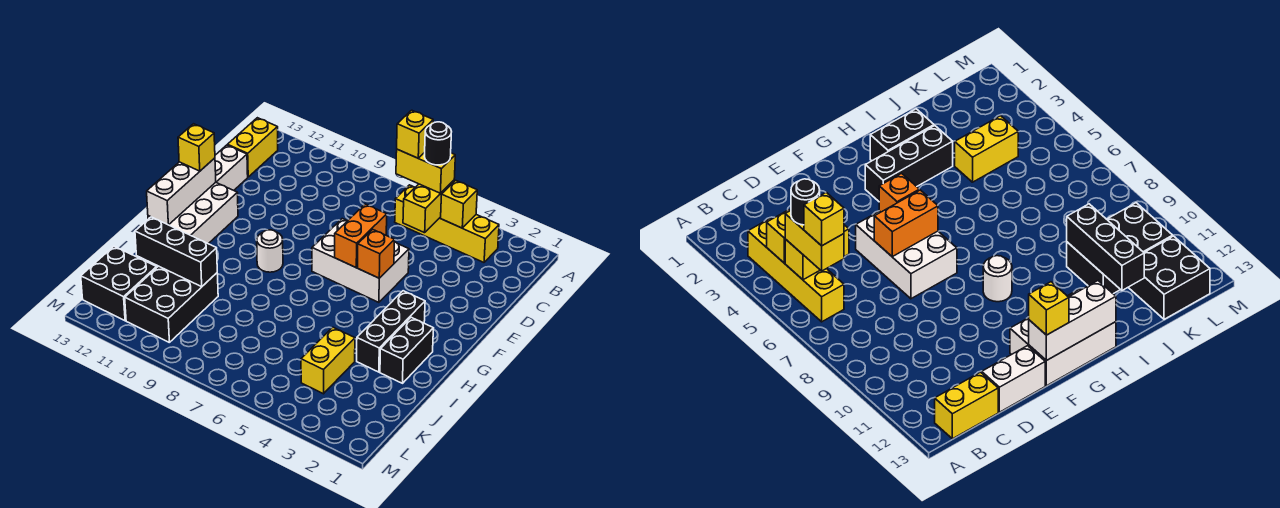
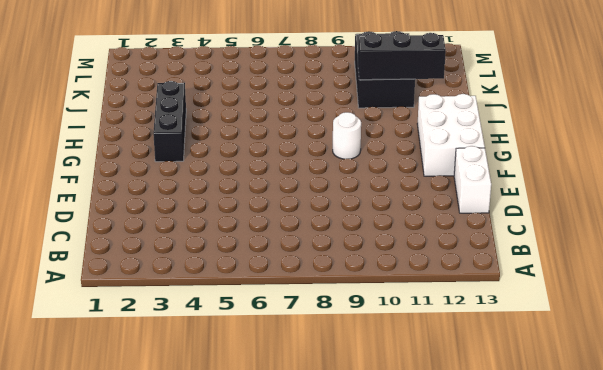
none -> yellow 1x4 brick [395,185,499,262]
none -> yellow 1x2 brick [227,118,278,177]
none -> white 2x3 brick [312,219,409,302]

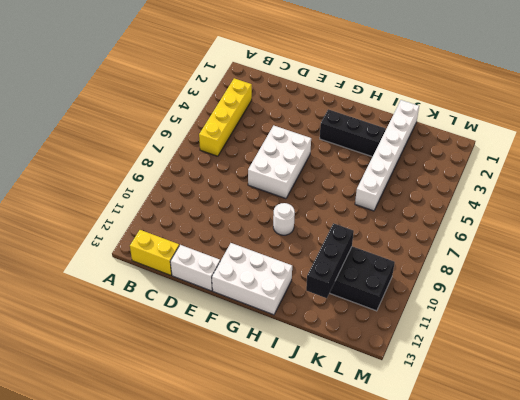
white 1x6 brick [355,100,419,211] -> yellow 1x2 brick [301,327,355,394]
none -> black 1x2 brick [380,317,433,383]
none -> black 2x2 brick [81,246,157,321]
none -> yellow 1x1 brick [441,180,477,228]

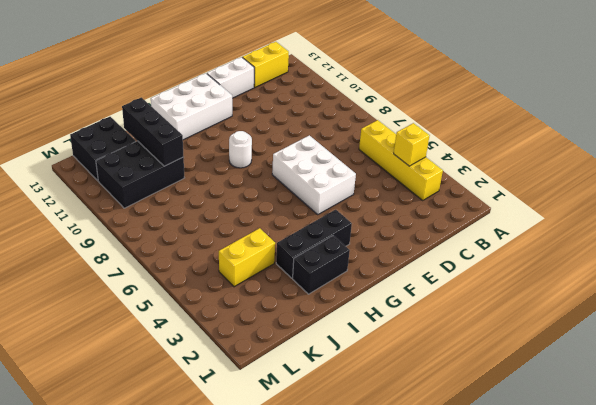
none -> yellow 1x2 brick [403,180,454,233]
none -> orange 1x2 brick [335,204,387,267]
none -> orange 1x1 brick [358,229,395,278]

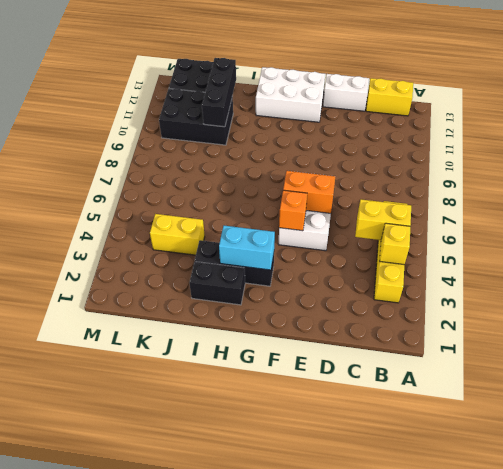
cyan 1x2 brick [219,226,275,270] -> none
none -> white 1x1 round brick [257,230,283,272]
none -> white 1x3 brick [147,158,216,225]
none -> yellow 1x2 brick [396,149,455,193]

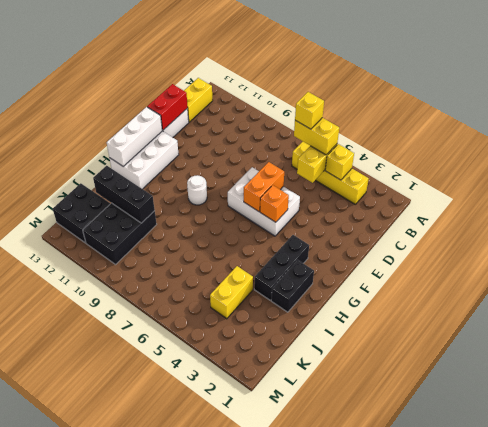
red 1x2 brick [147,84,188,130] -> none
none -> yellow 1x1 brick [178,124,215,171]
none -> black 1x1 round brick [424,122,452,165]

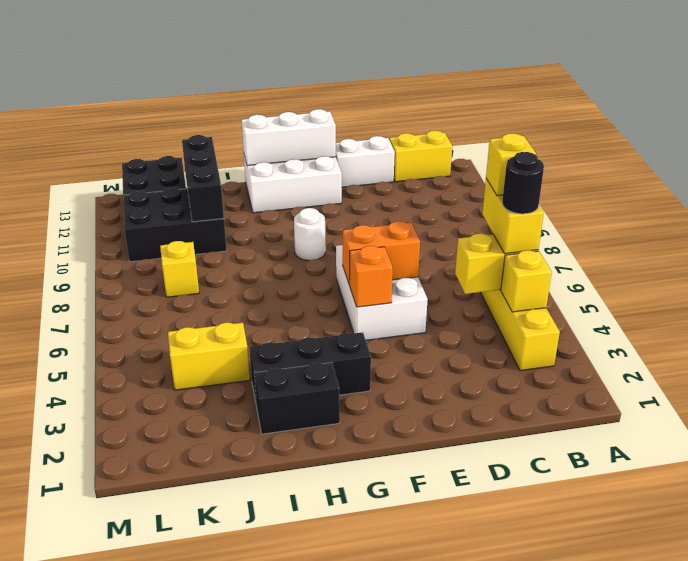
yellow 1x1 brick [160,241,199,297] -> yellow 1x1 brick moved to [178,124,215,171]

